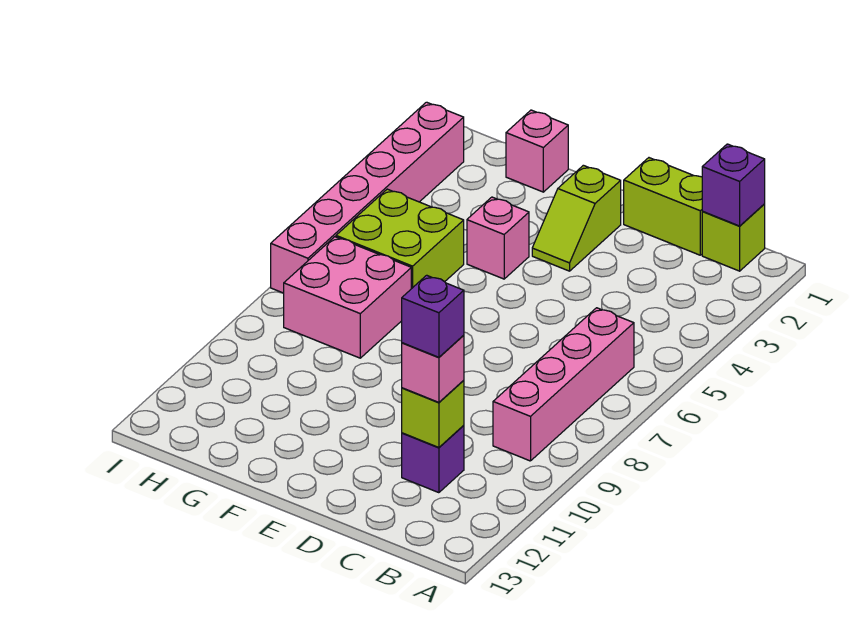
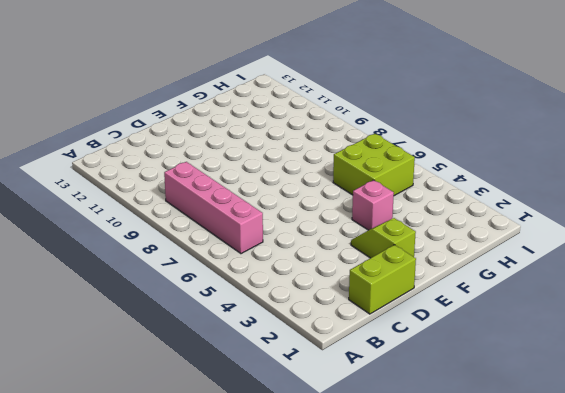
none -> lime 1x1 brick [702,204,765,271]
none -> purple 1x1 brick [402,425,464,493]
none -> pink 1x1 brick [506,110,568,192]

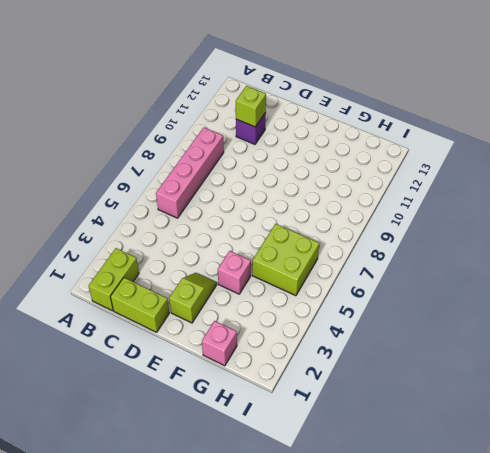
lime 1x2 brick [89,248,139,311] -> lime 1x1 brick [702,204,765,271]
none -> pink 2x2 brick [284,237,411,358]
none -> pink 1x6 brick [271,102,464,293]
none -> purple 1x1 brick [702,144,765,226]

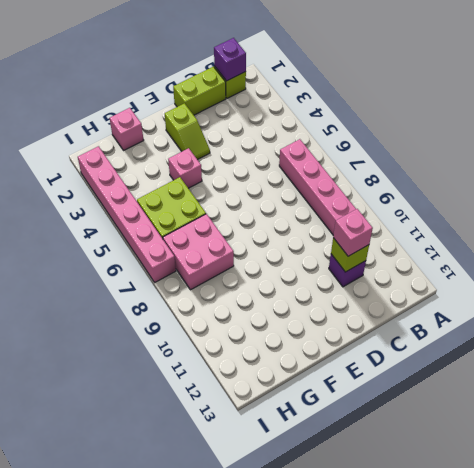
none -> purple 1x1 brick [402,275,464,357]

